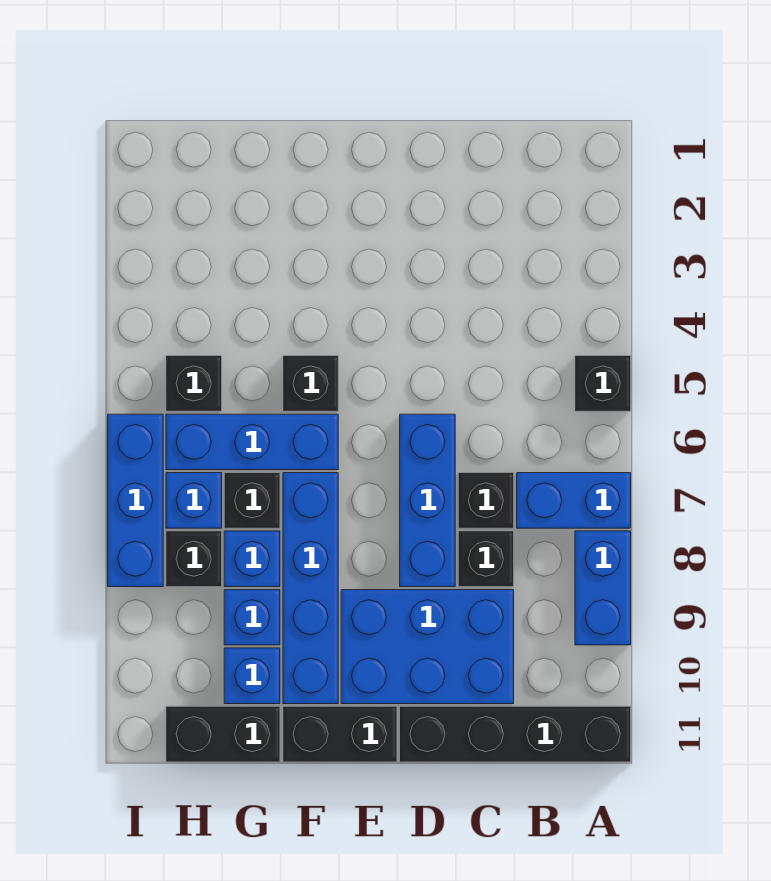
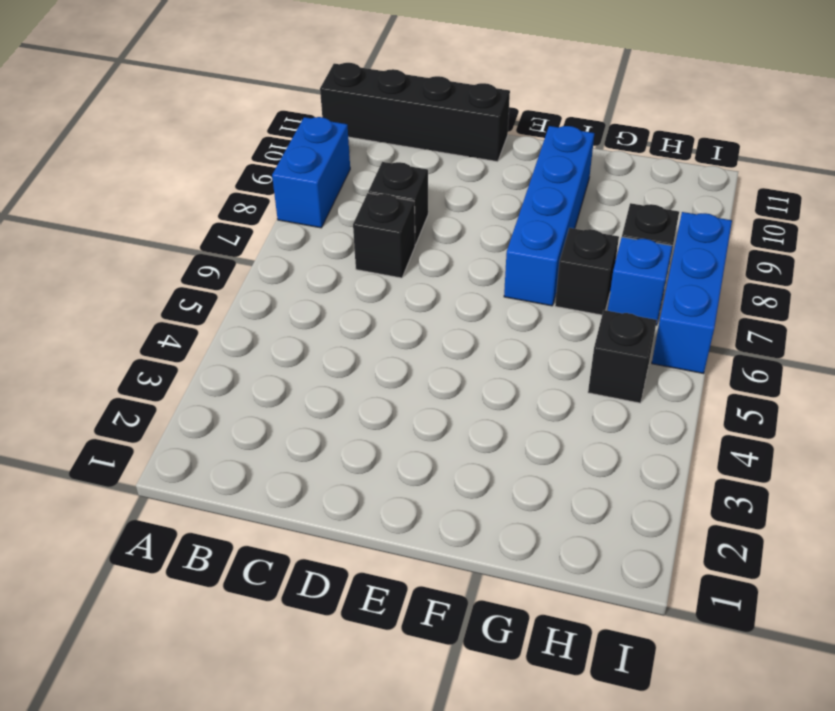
none -> black 1x1 brick [575,356,631,411]
none -> blue 1x2 brick [517,473,631,528]
none -> blue 2x3 brick [341,590,514,704]

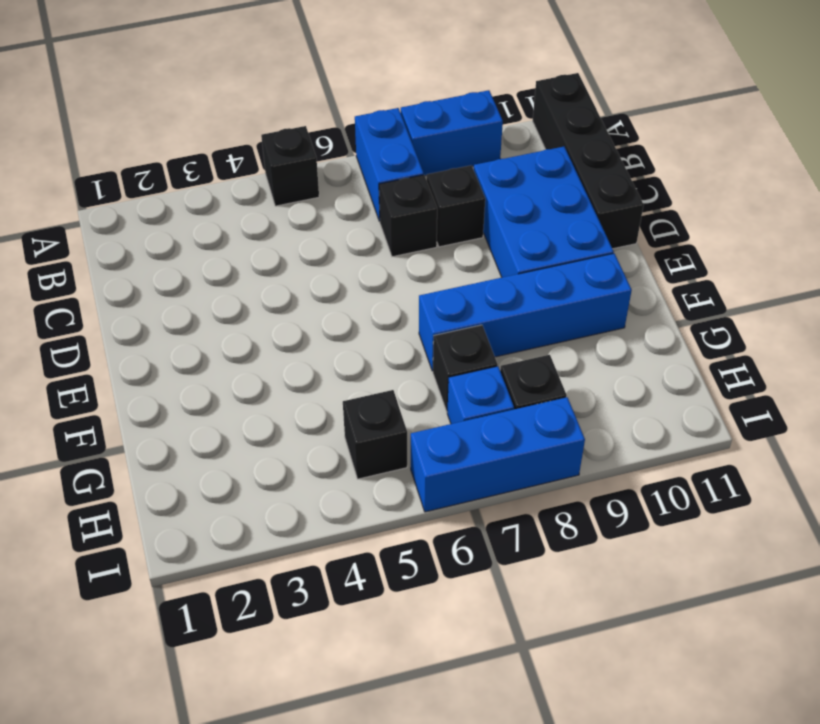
none -> blue 1x3 brick [400,414,455,587]
none -> black 1x2 brick [283,706,397,762]
none -> black 1x1 brick [283,356,338,411]

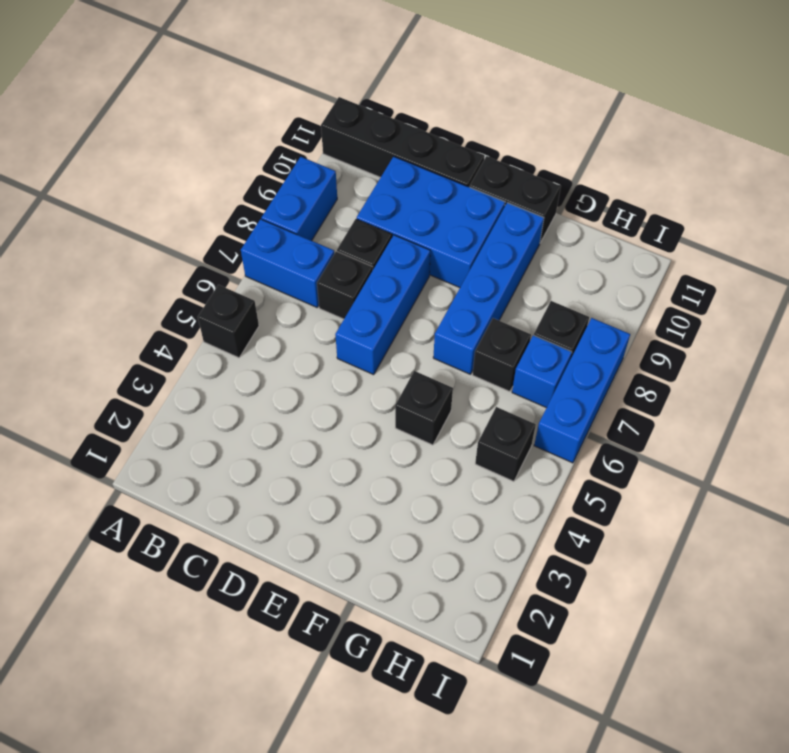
none -> blue 1x3 brick [166,414,338,470]
none -> blue 1x1 brick [224,531,280,587]
none -> blue 1x1 brick [224,590,280,645]

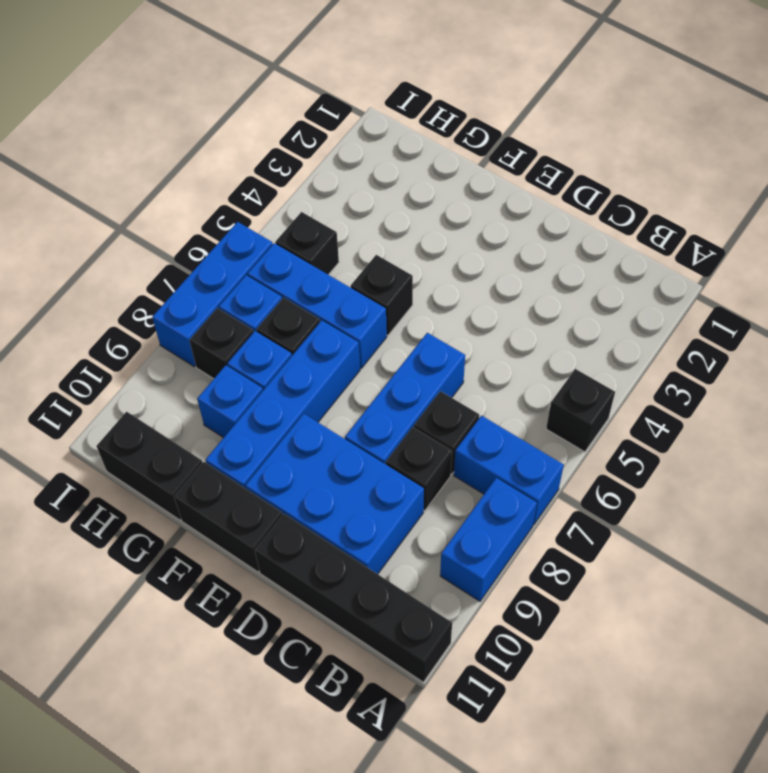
none -> blue 1x1 brick [224,648,280,704]

